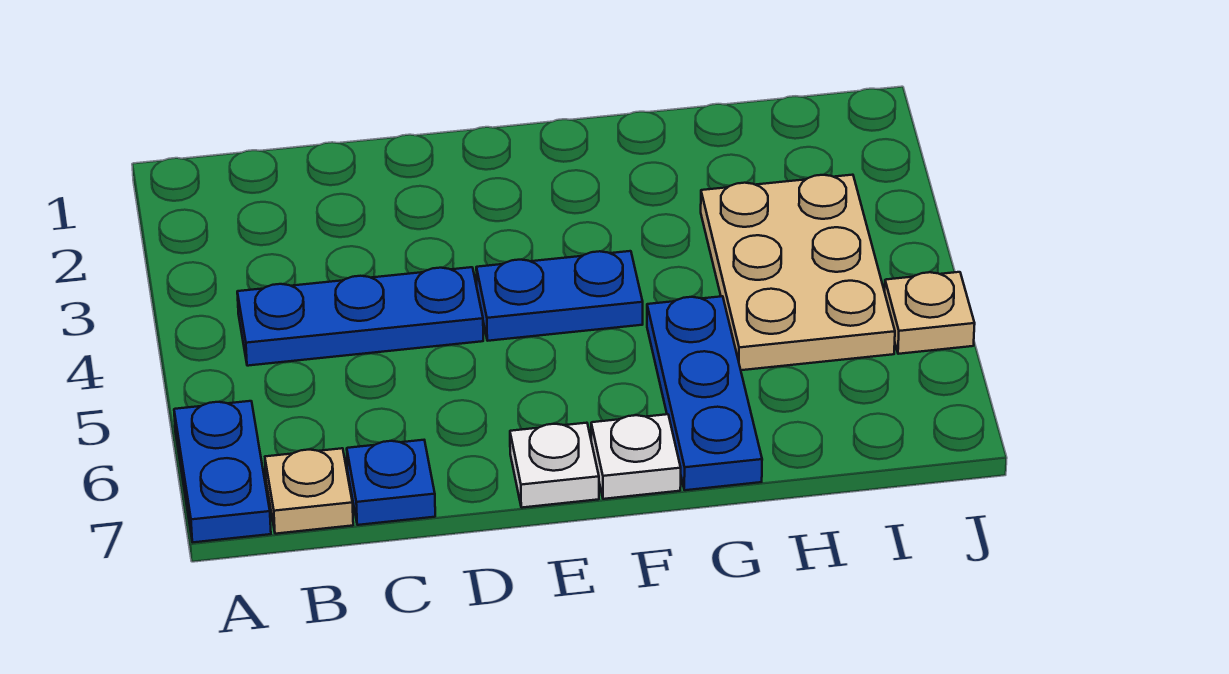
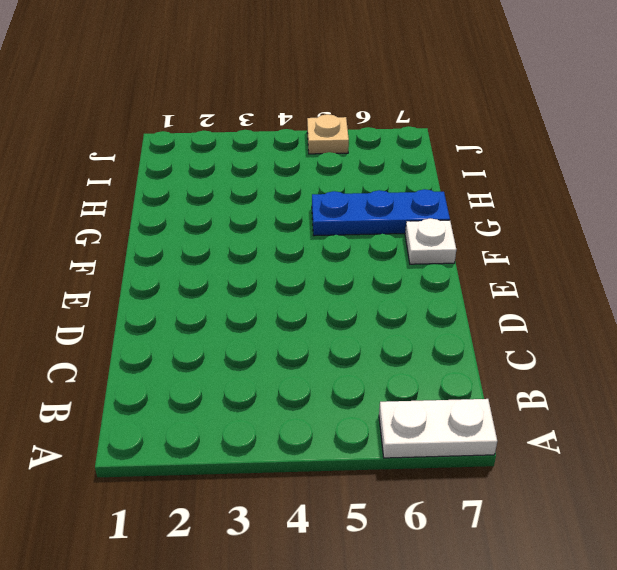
white 1x2 plate [379,399,497,458] -> blue 1x2 plate [174,401,271,542]
none -> blue 1x3 plate [237,267,483,366]
none -> tan 1x1 plate [265,448,353,534]

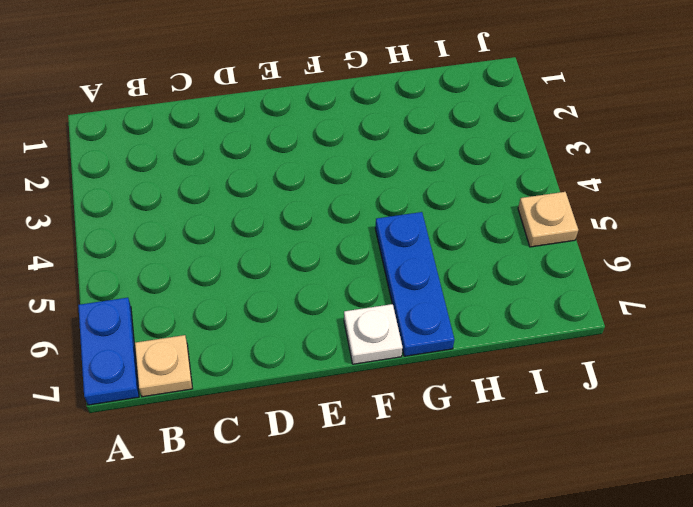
none -> blue 1x3 plate [237,267,483,366]
none -> blue 1x1 plate [347,440,435,525]

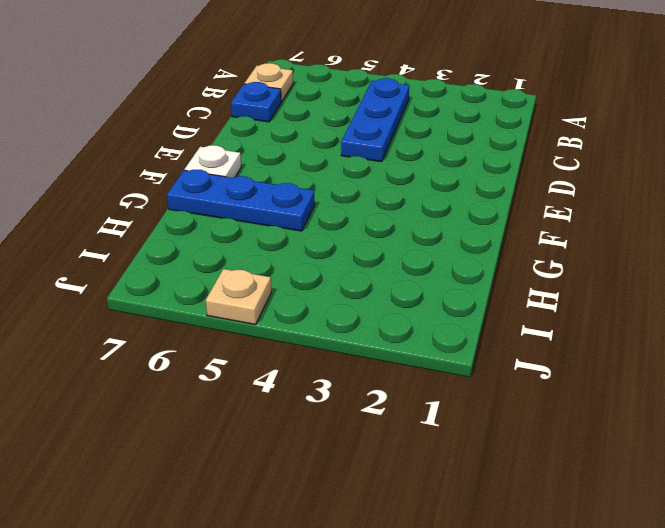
none -> blue 1x2 plate [174,401,271,542]
none -> blue 1x2 plate [476,251,643,341]

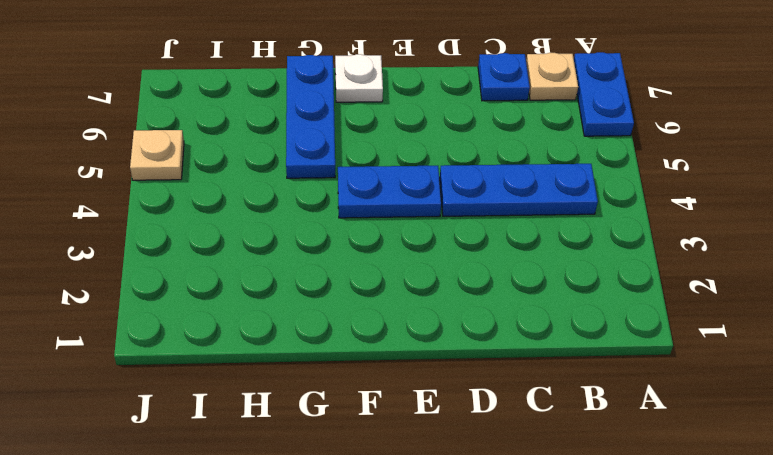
none -> white 1x1 plate [510,423,599,508]
none -> tan 2x3 plate [701,175,895,370]

